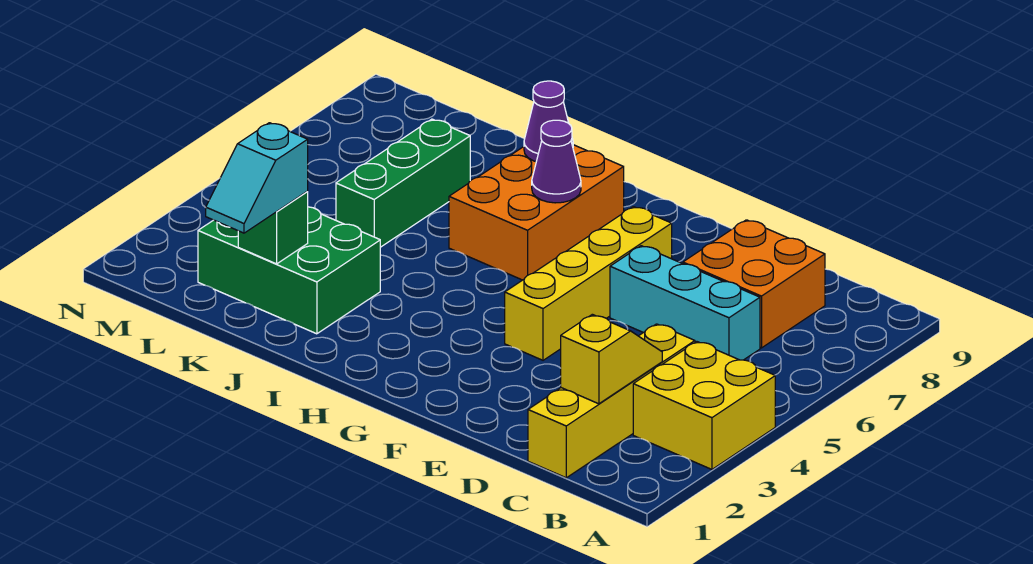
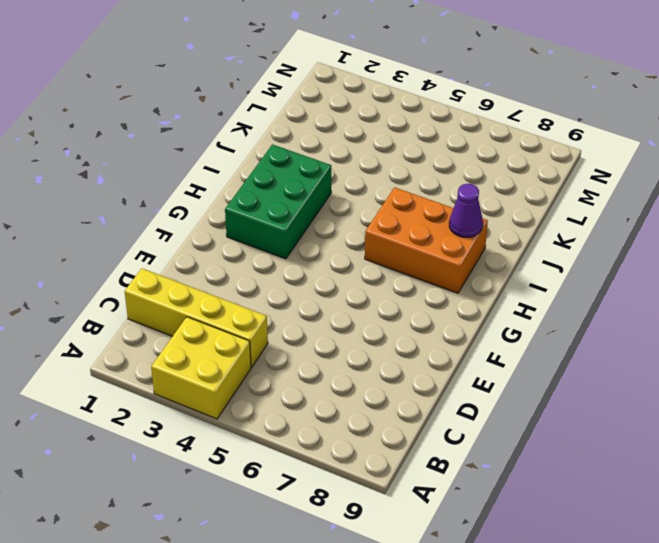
green 2x3 brick [225,145,331,259] -> green 2x3 brick moved to [198,207,380,334]
none -> cyan 1x3 brick [610,246,760,360]
none -> orange 2x2 brick [683,220,825,348]
none -> yellow 1x4 brick [505,207,672,360]

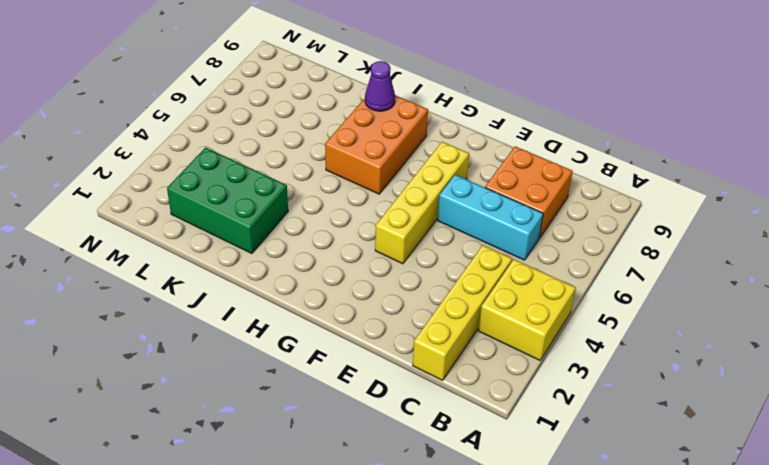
none -> green 1x3 brick [336,119,470,247]
none -> yellow 1x2 slope [561,314,662,404]
none -> purple 1x1 cone [532,120,581,203]

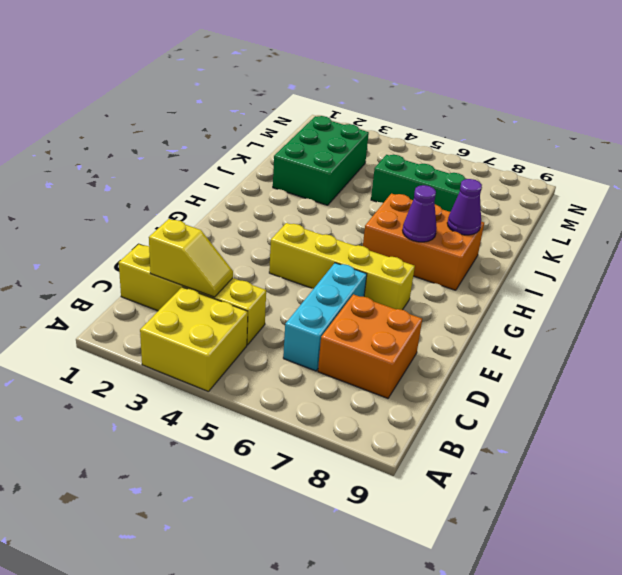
none -> green 1x1 brick [238,192,308,264]
none -> cyan 1x2 slope [206,123,308,233]

